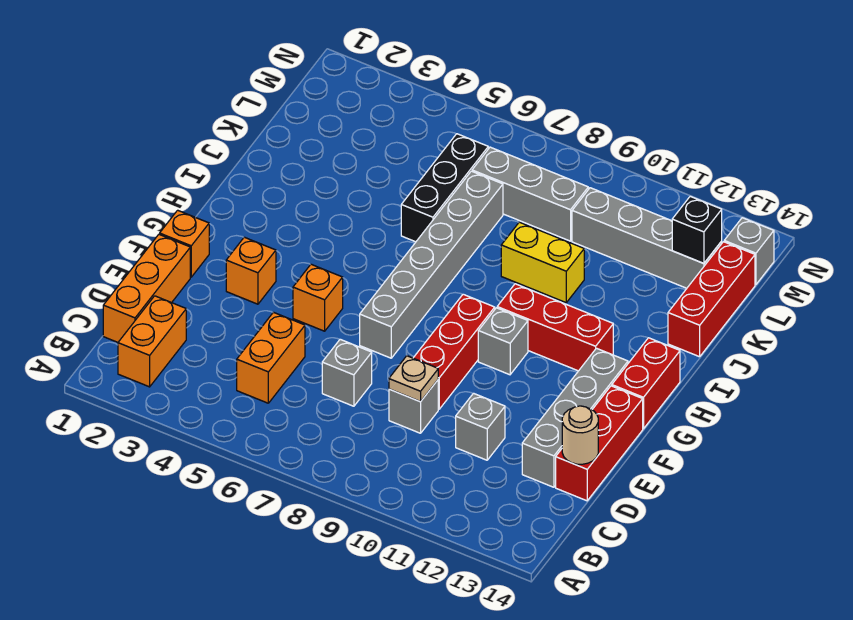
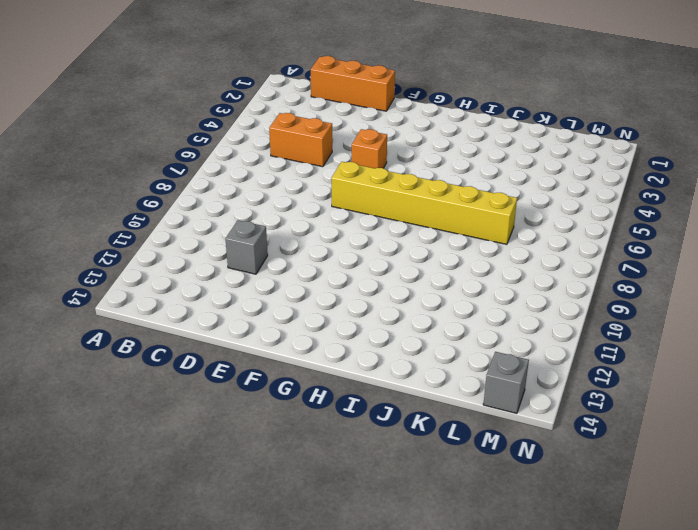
yellow 1x6 brick [331,162,517,244] -> grey 1x6 brick [360,171,503,358]
none -> orange 1x2 brick [118,296,186,387]
none -> grey 1x1 brick [322,339,372,406]
none -> grey 1x1 brick [389,380,438,433]

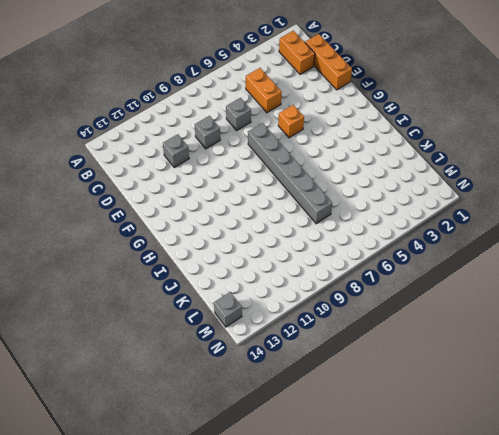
none -> grey 1x4 brick [522,348,628,487]
none -> red 1x3 brick [556,386,643,501]
none -> red 1x3 brick [414,294,495,409]

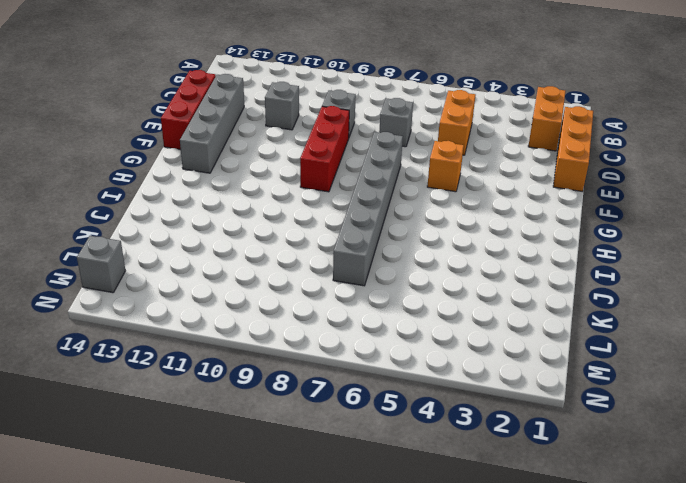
none -> orange 1x1 brick [160,210,209,277]
none -> orange 1x1 brick [226,237,276,304]
none -> grey 1x1 brick [478,308,528,375]

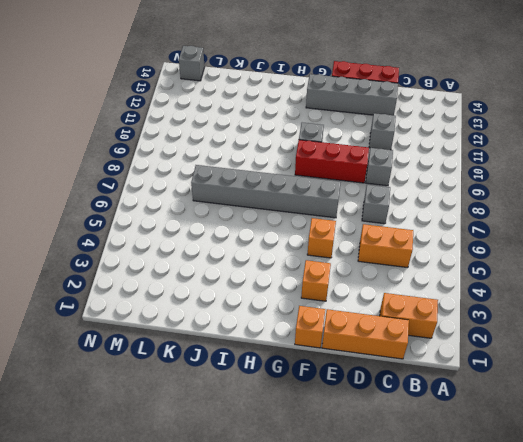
none -> red 1x2 brick [612,338,680,429]
none -> red 1x3 brick [497,284,613,371]
none -> black 1x3 brick [401,134,488,242]

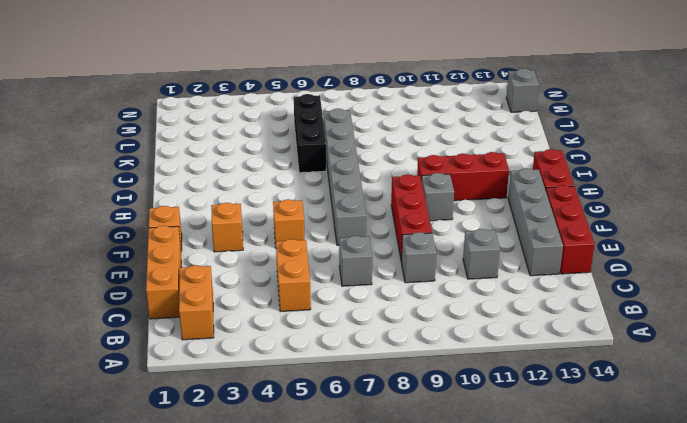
none -> yellow 1x2 brick [501,222,584,303]
none -> red 1x3 brick [668,242,755,357]
none -> grey 1x3 brick [472,147,588,241]

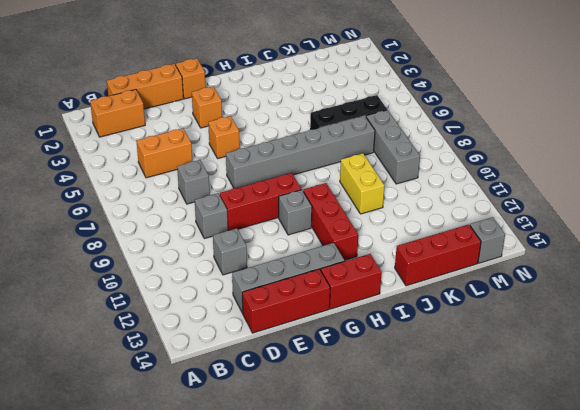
none -> grey 1x4 brick [572,188,722,288]
none -> tan 1x1 plate [389,356,438,402]
none -> tan 1x1 round brick [562,406,598,464]

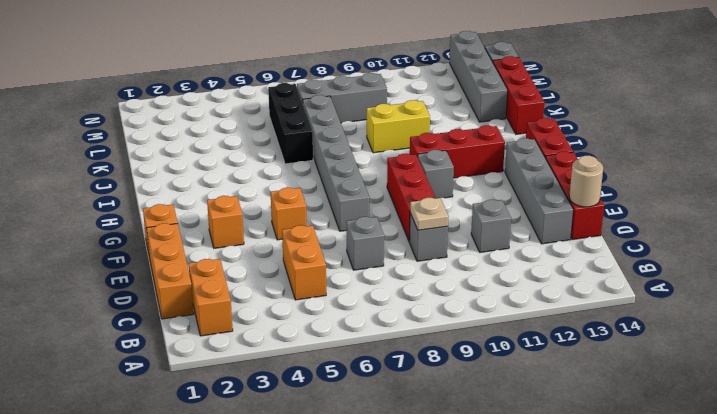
grey 1x4 brick [449,31,508,122] -> grey 1x4 brick turned to [572,188,722,288]
none -> black 1x1 brick [672,196,722,263]

